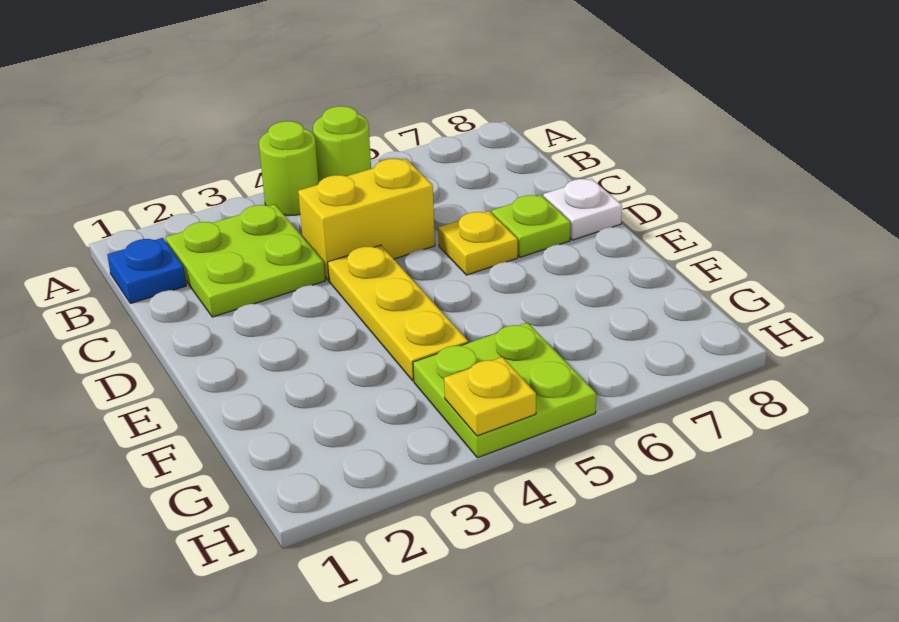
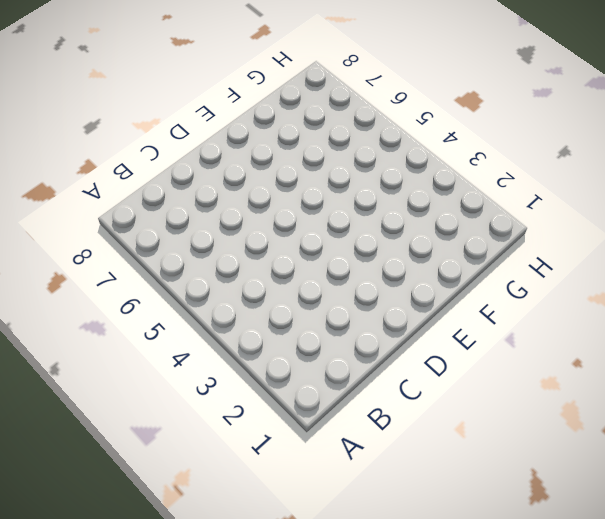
none -> lime 1x1 round brick [259,121,319,216]
none -> lime 1x1 round brick [313,106,371,182]

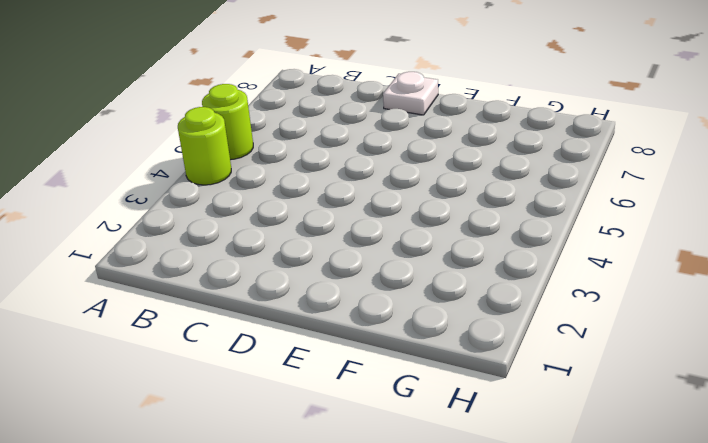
none -> blue 1x1 plate [107,238,186,303]
none -> lime 2x2 plate [166,204,325,317]

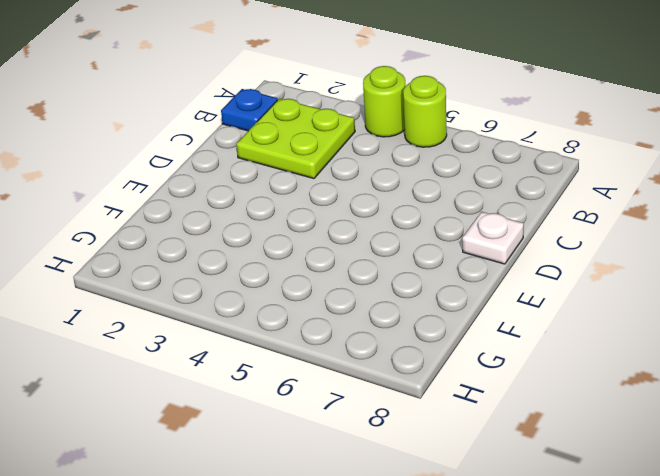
none -> yellow 1x2 brick [298,159,435,280]
none -> yellow 1x3 plate [328,245,468,381]

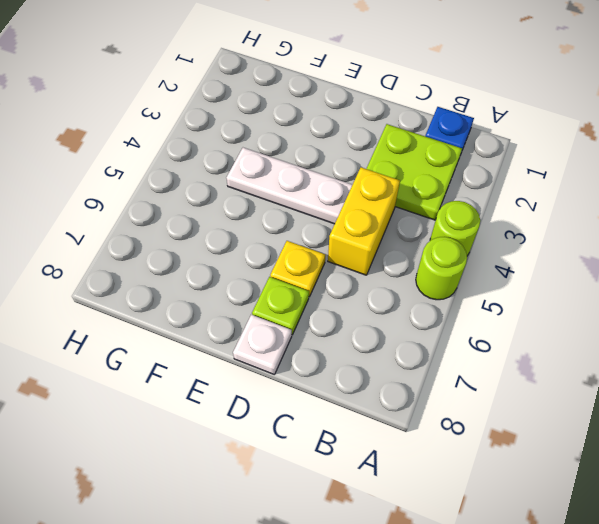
white 1x3 plate [226,148,352,224] -> yellow 1x3 plate [328,245,468,381]
none -> lime 2x2 plate [413,323,596,458]
none -> yellow 1x1 plate [444,357,536,436]

